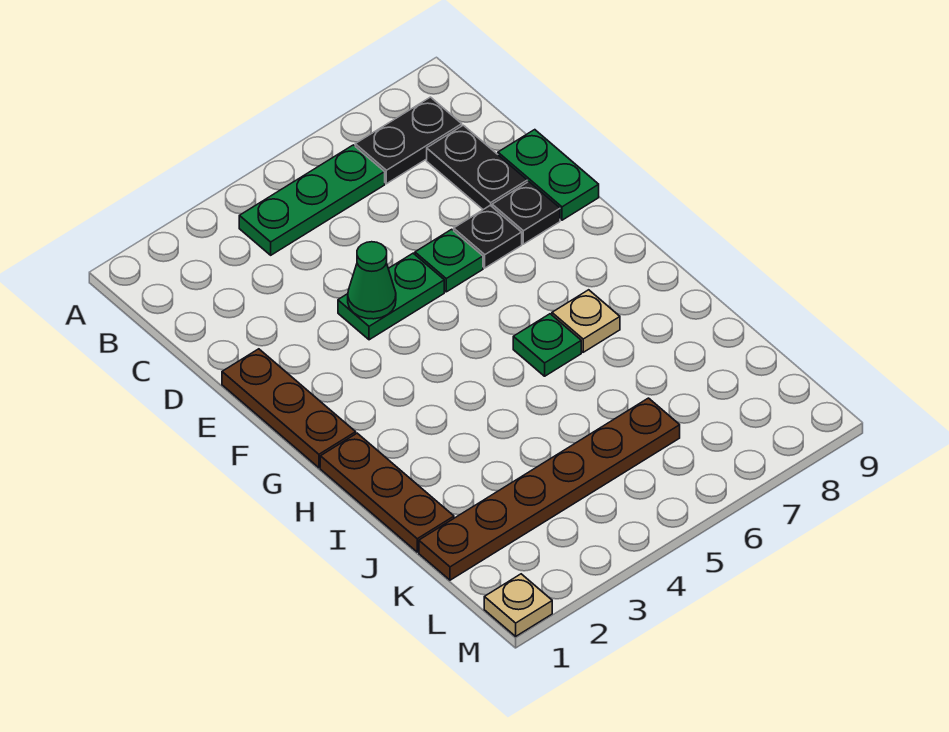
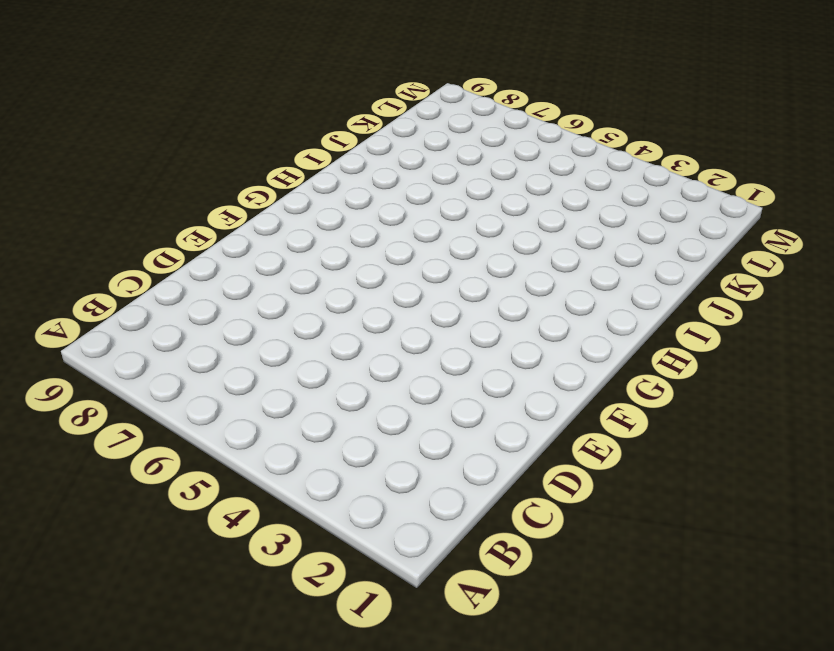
none -> green 1x3 plate [239,145,385,255]
none -> black 1x2 plate [355,97,462,184]
none -> black 1x2 plate [427,125,527,210]

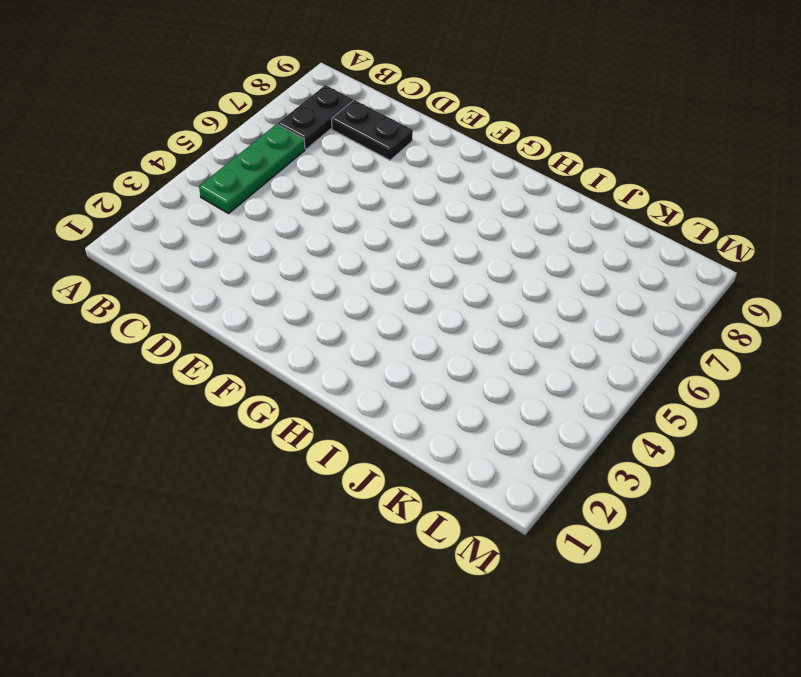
none -> green 1x2 plate [498,130,599,220]
none -> brown 1x3 plate [222,349,356,468]
none -> green 1x2 plate [338,253,444,340]

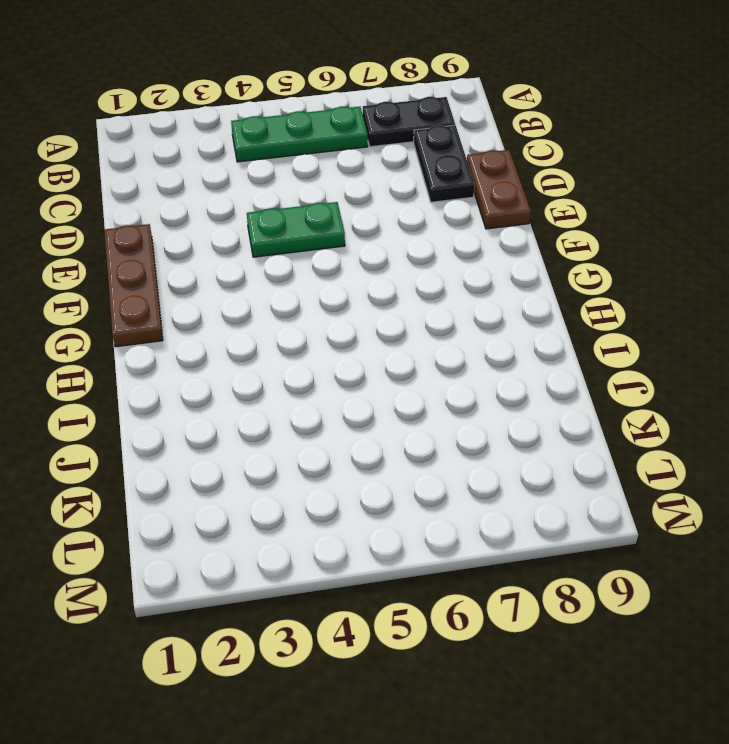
brown 1x2 plate [467,150,531,229] -> green 1x2 plate [498,130,599,220]
none -> green 1x1 plate [415,229,483,292]
none -> black 1x1 plate [454,205,522,268]
none -> black 1x1 plate [492,182,560,244]

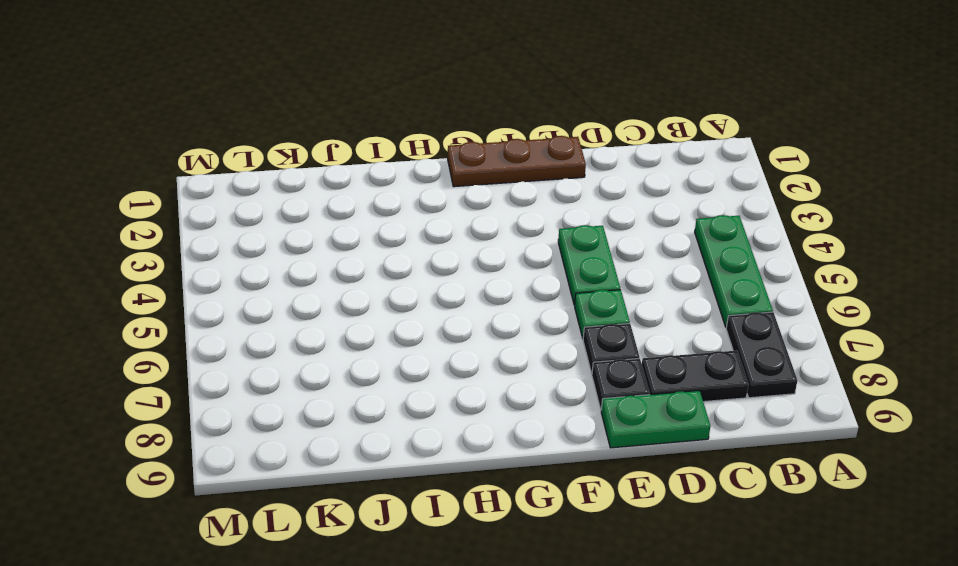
none -> brown 1x3 plate [320,433,454,552]
none -> green 1x1 plate [513,314,581,376]
none -> tan 1x1 plate [552,290,620,352]

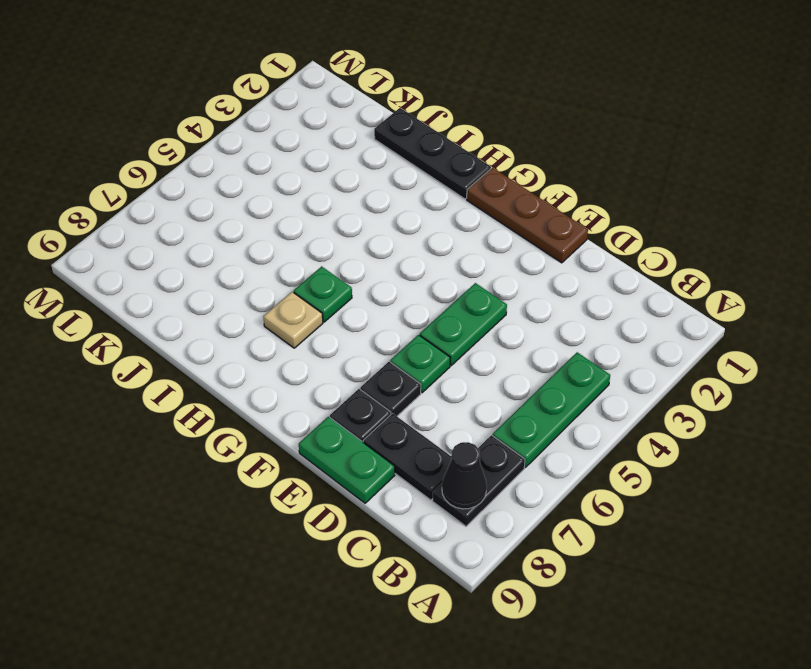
black 1x1 cone [442,442,487,509] -> none
black 1x3 plate [374,108,491,199] -> brown 1x3 plate [320,433,454,552]
none -> brown 1x6 plate [419,398,680,580]
none -> tan 1x1 plate [484,574,552,636]
none -> green 1x1 cone [348,242,396,319]

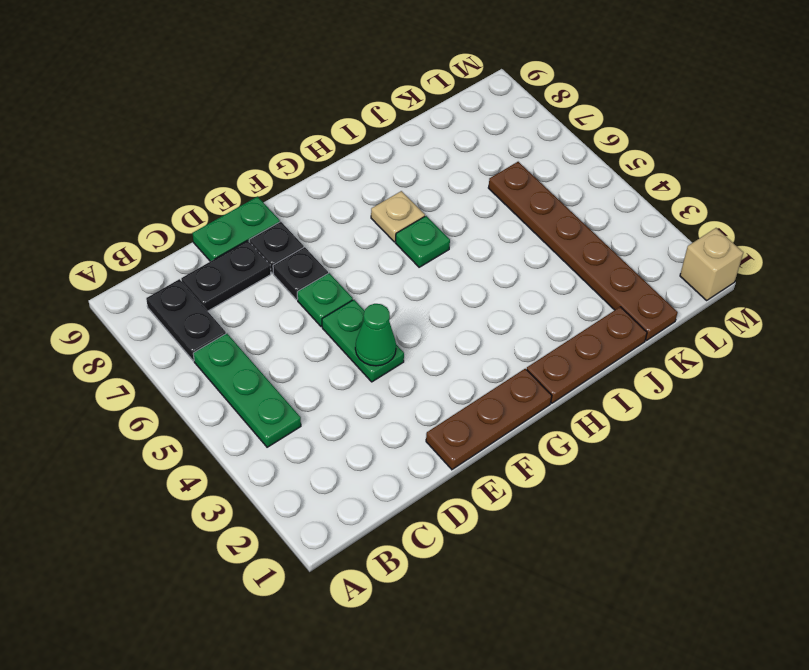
tan 1x1 brick [680,228,743,300] -> tan 1x1 plate [484,574,552,636]

